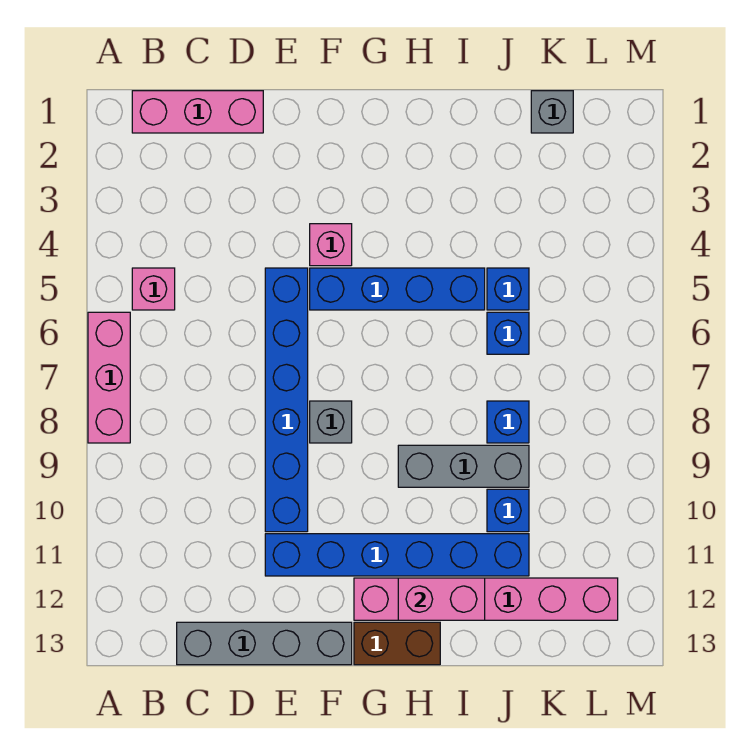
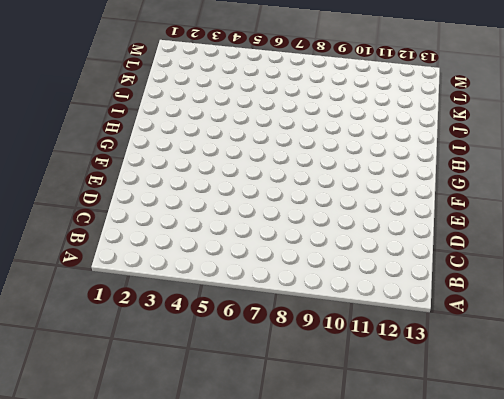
none -> pink 1x3 brick [88,312,130,443]
none -> pink 1x3 brick [132,91,263,133]
none -> pink 1x1 brick [132,268,175,310]

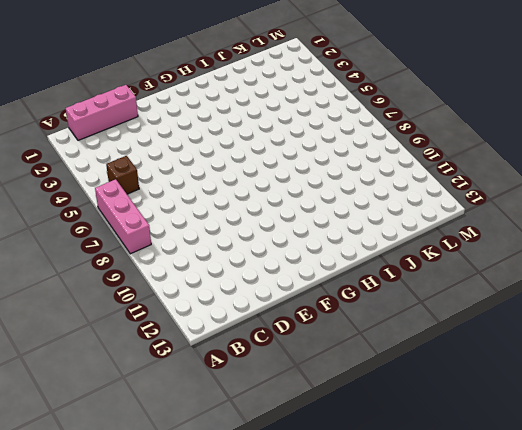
brown 1x1 brick [106,156,139,194] -> pink 1x1 brick [132,268,175,310]
none -> grey 1x4 brick [177,622,352,665]
none -> blue 1x6 brick [265,268,308,532]
none -> blue 1x6 brick [265,534,529,576]

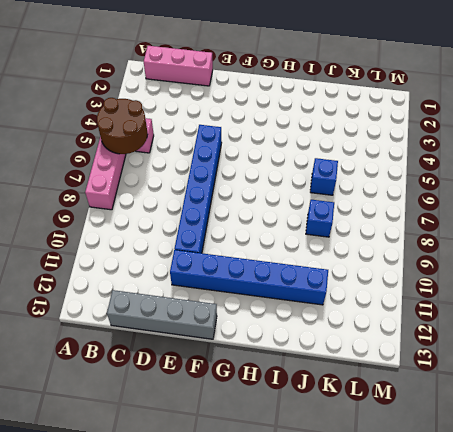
brown 2x2 round brick [97,98,148,154] -> none
none -> pink 1x1 brick [310,224,352,266]
none -> blue 1x4 brick [310,268,485,310]
none -> grey 1x1 brick [310,401,352,443]

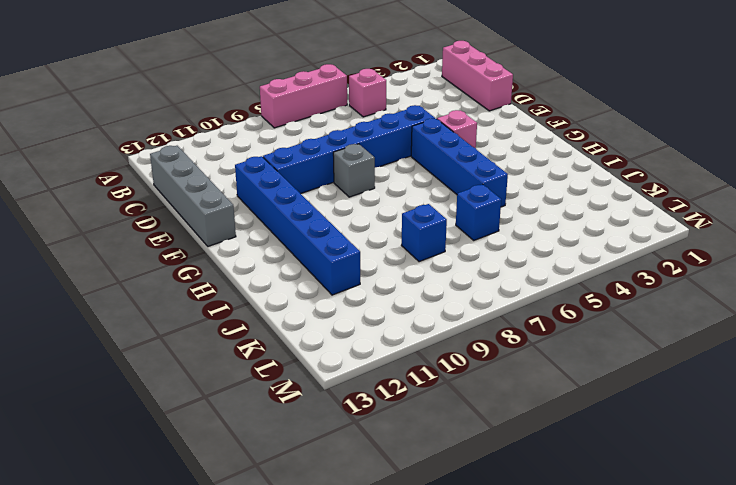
none -> pink 1x6 brick [354,578,618,620]
none -> brown 1x2 brick [354,622,440,665]
none -> grey 1x3 brick [398,445,529,487]

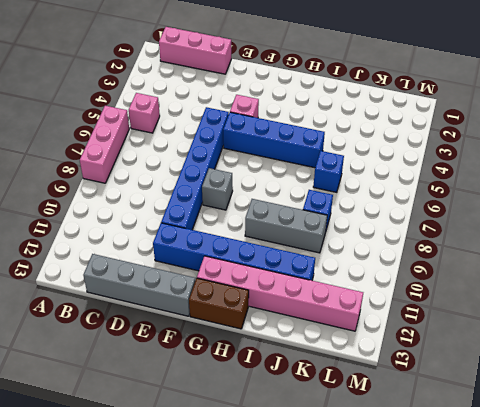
none -> blue 1x1 brick [487,268,529,310]
none -> blue 1x1 brick [487,489,529,532]
none -> grey 1x1 brick [531,91,573,133]

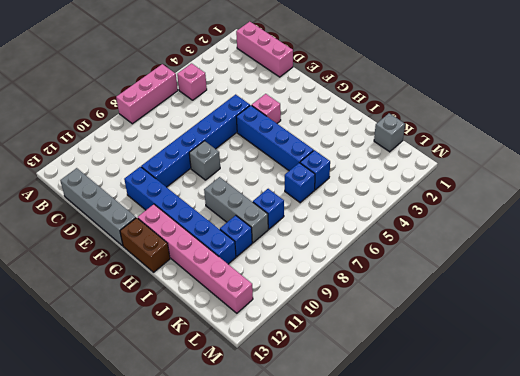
none -> pink 1x2 brick [398,578,485,620]

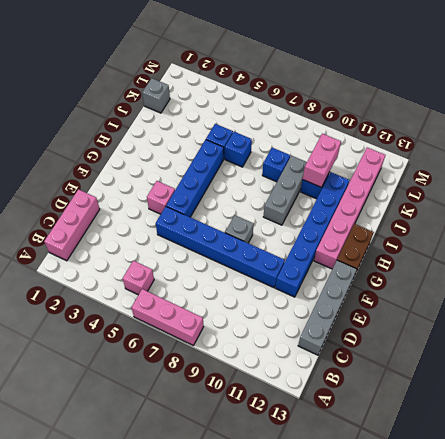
pink 1x2 brick [303,134,341,187] -> pink 1x2 brick moved to [398,578,485,620]

